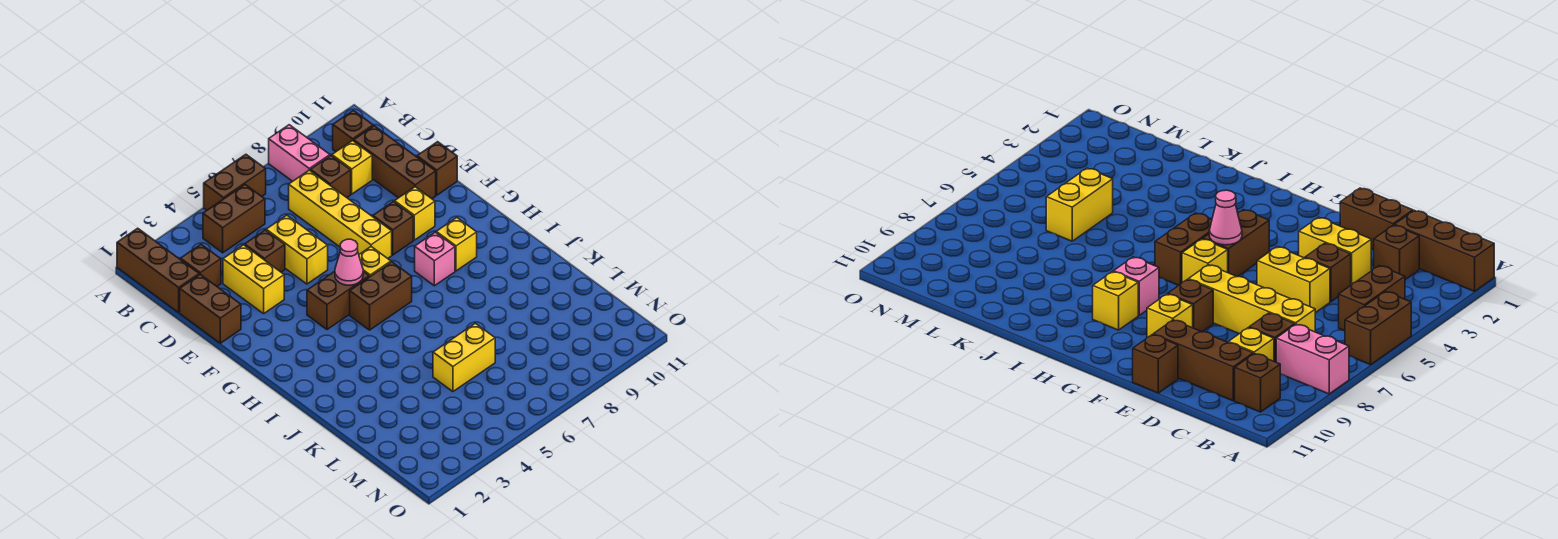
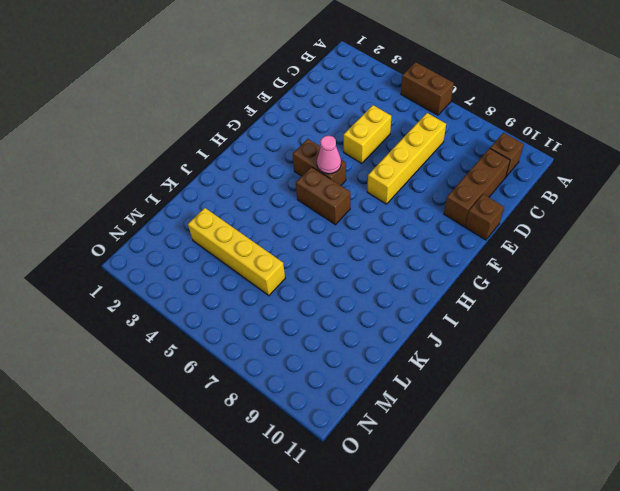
yellow 1x4 brick [188,208,285,296] -> yellow 1x2 brick [433,323,495,392]
none -> brown 1x3 brick [117,228,199,312]
none -> pink 1x2 brick [269,125,330,181]
none -> brown 1x2 brick [203,185,265,253]

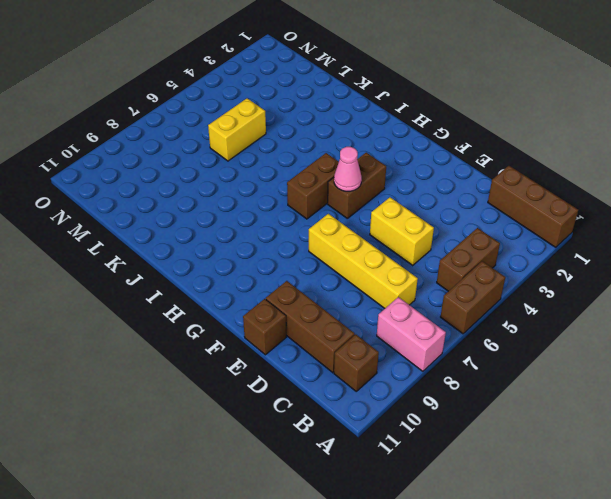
none -> brown 1x1 brick [180,244,221,286]
none -> brown 1x1 brick [310,156,351,198]
none -> yellow 1x1 brick [332,141,372,194]

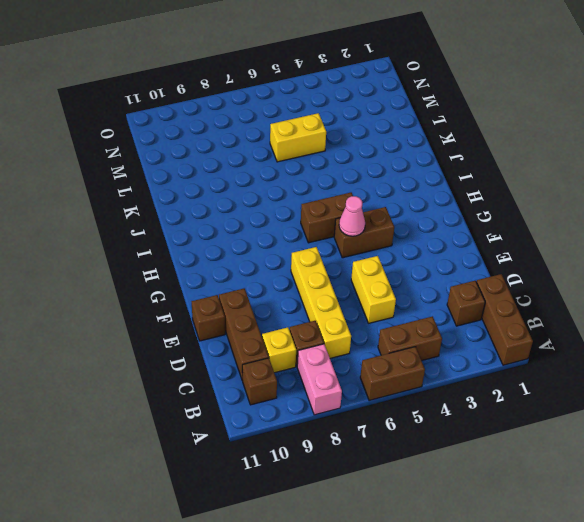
none -> brown 1x2 brick [180,274,241,343]
none -> yellow 1x2 brick [223,245,284,314]
none -> brown 1x1 brick [245,230,285,272]

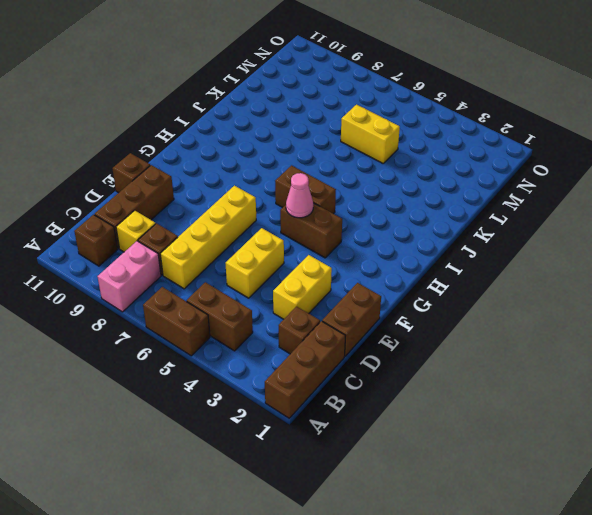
none -> brown 1x1 brick [245,230,285,272]
none -> brown 1x1 brick [373,202,413,255]
none -> yellow 1x1 brick [395,187,435,240]

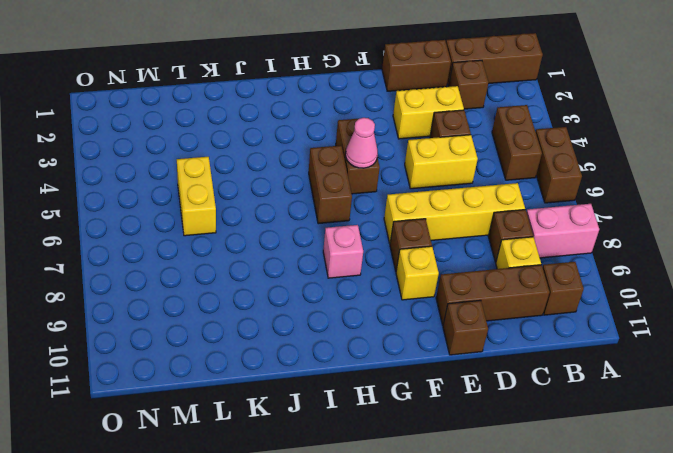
none -> yellow 1x1 brick [359,247,391,277]
none -> yellow 1x1 brick [436,218,477,271]

